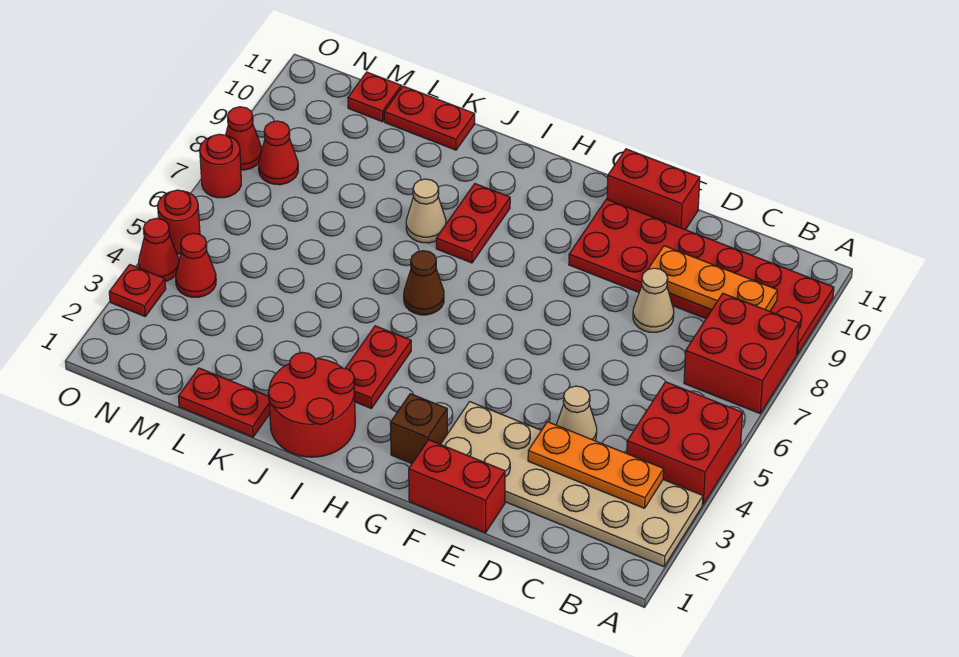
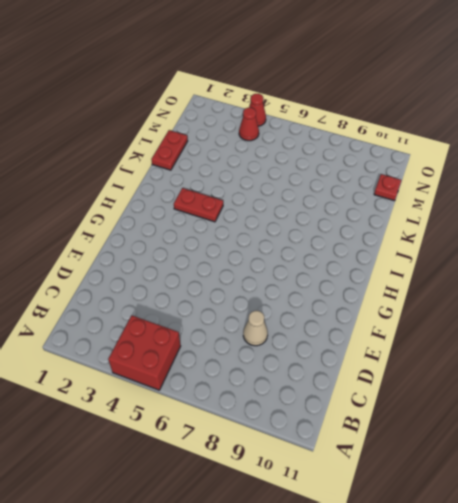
none -> tan 2x6 plate [441,402,703,567]
none -> red 2x2 brick [684,293,799,413]
none -> red 2x6 plate [569,199,834,354]

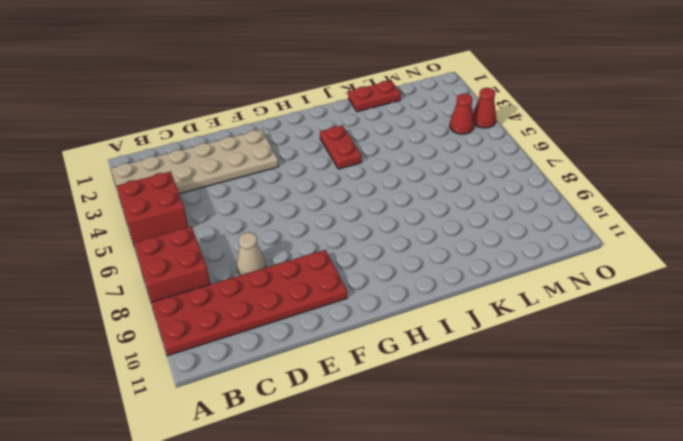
none -> tan 1x1 cone [556,386,597,441]
none -> red 1x2 brick [409,440,505,533]
none -> red 1x2 brick [607,149,700,230]

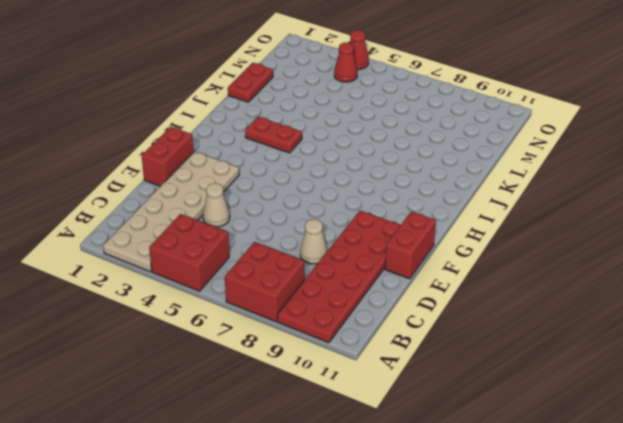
none -> brown 1x1 brick [390,394,447,463]
none -> red 2x2 round brick [268,352,355,457]
none -> brown 1x1 cone [404,251,444,315]

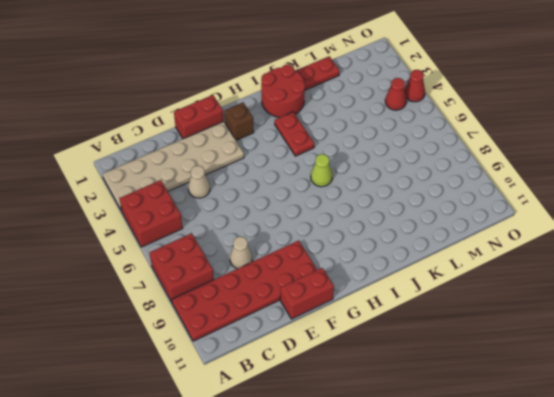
lime 1x1 cone [311,154,332,187] -> brown 1x1 cone [404,251,444,315]
none -> red 1x2 plate [436,184,510,263]
none -> tan 1x1 cone [406,179,446,243]
none -> red 1x2 plate [384,86,475,150]

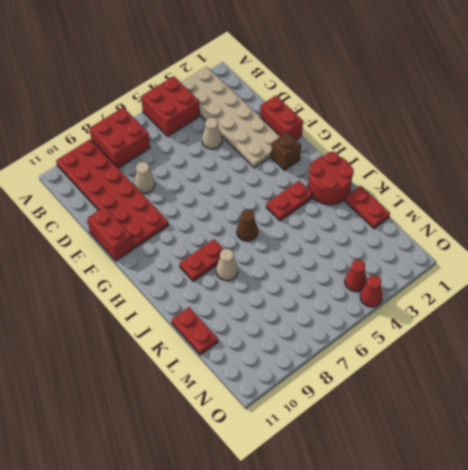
none -> red 1x1 plate [348,72,401,122]
none -> red 1x1 cone [259,121,298,185]
none -> red 1x1 plate [109,265,166,316]

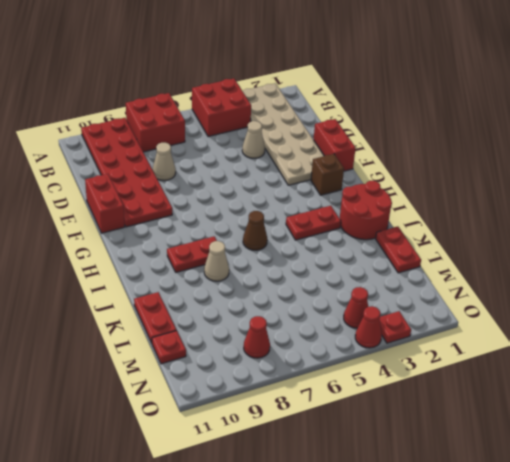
none -> red 1x1 round brick [158,190,200,254]
none -> red 1x1 round brick [200,134,241,198]
none -> red 1x1 cone [226,107,262,170]

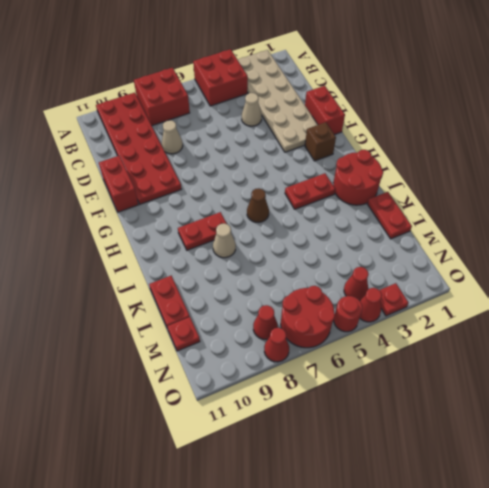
red 2x2 round brick [281,286,335,348] -> red 1x1 round brick [200,134,241,198]
none -> orange 1x3 plate [528,422,664,508]
none -> orange 1x3 plate [649,246,778,311]

